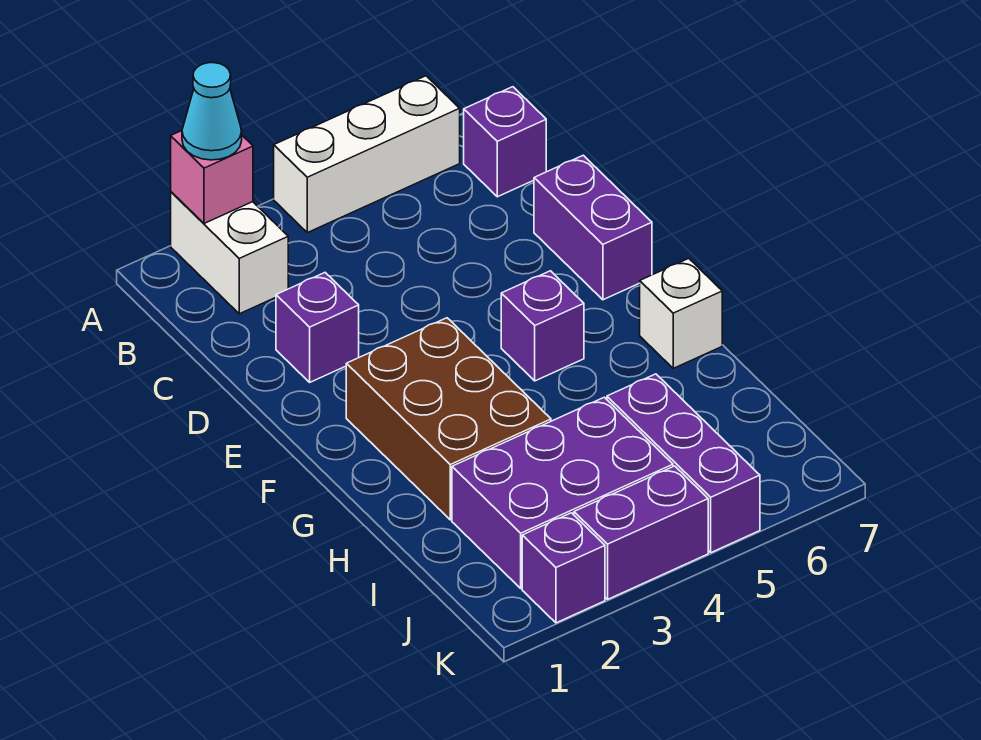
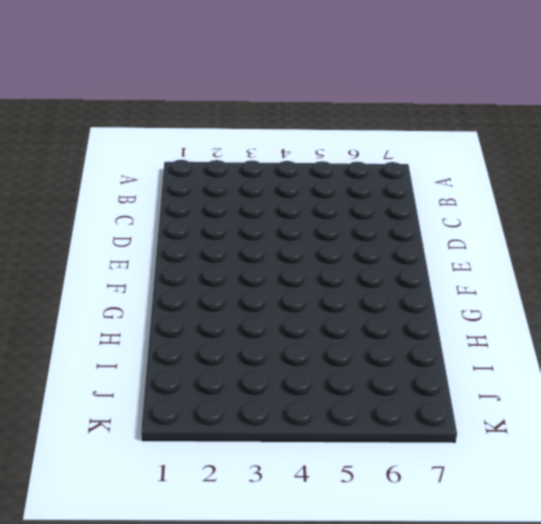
none -> white 1x2 brick [171,192,288,314]
none -> white 1x3 brick [274,76,460,233]
none -> purple 1x1 brick [464,87,546,197]

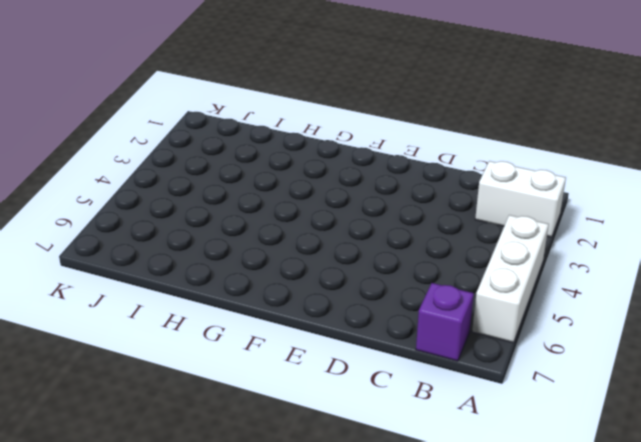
none -> purple 1x1 brick [276,273,359,382]
none -> purple 1x2 brick [534,155,652,300]
none -> brown 2x3 brick [346,318,551,520]

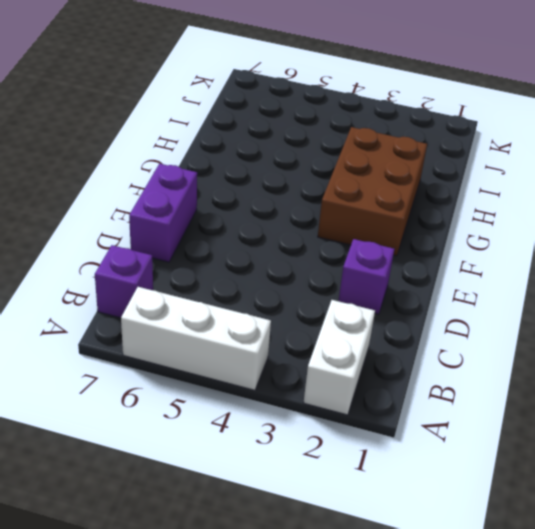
none -> purple 1x1 brick [501,271,584,381]
none -> white 1x1 brick [640,258,722,368]
none -> purple 2x3 brick [452,397,673,588]

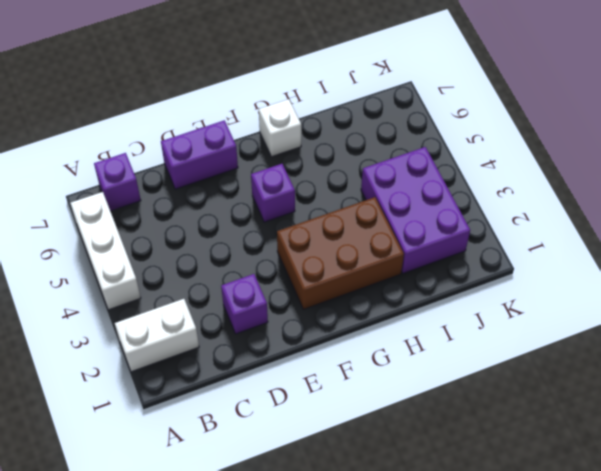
none -> purple 1x3 brick [607,374,760,553]
none -> purple 1x1 brick [522,513,605,623]
none -> purple 1x2 brick [574,466,708,599]

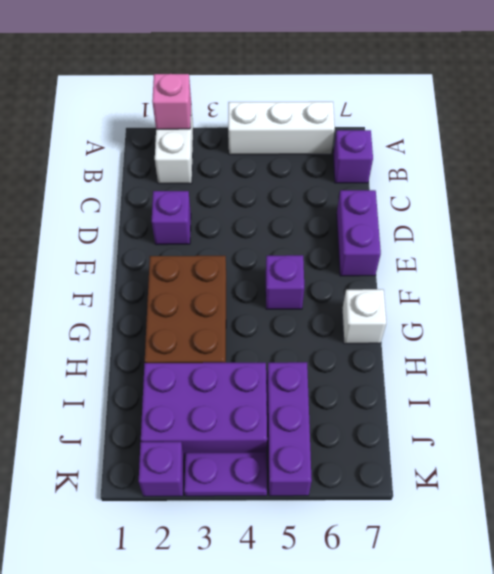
purple 1x2 plate [184,452,267,496] -> purple 1x2 brick [574,466,708,599]
none -> cyan 1x1 cone [182,63,242,160]

